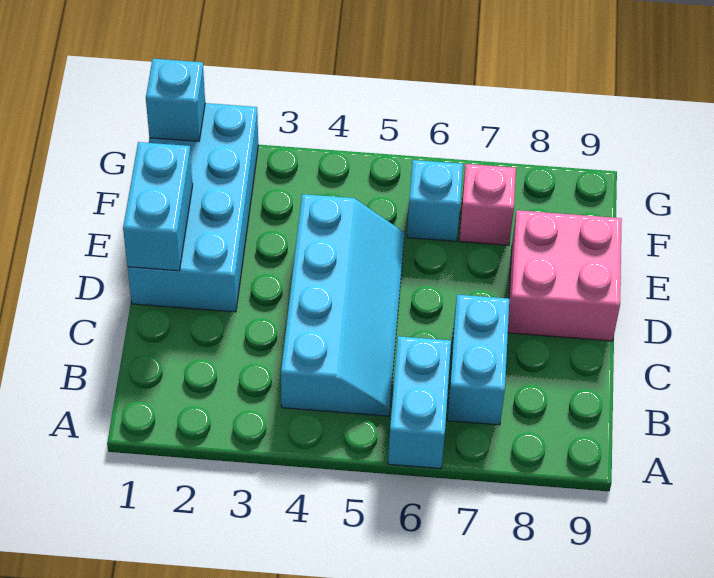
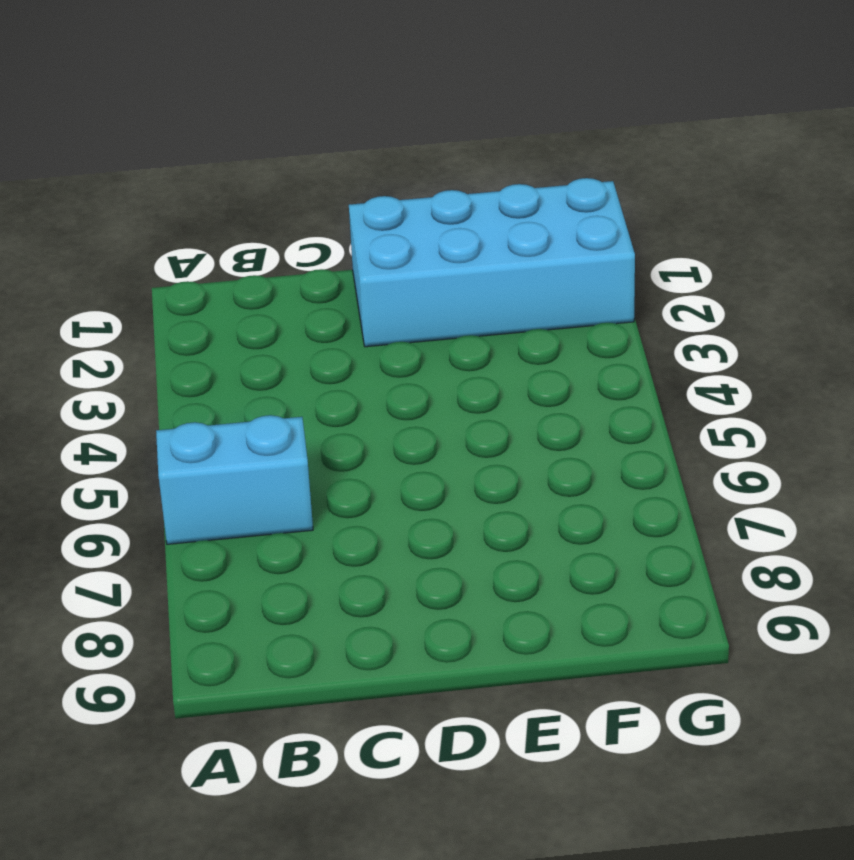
none -> cyan 2x4 slope [281,194,405,416]
none -> cyan 1x2 brick [447,295,509,425]

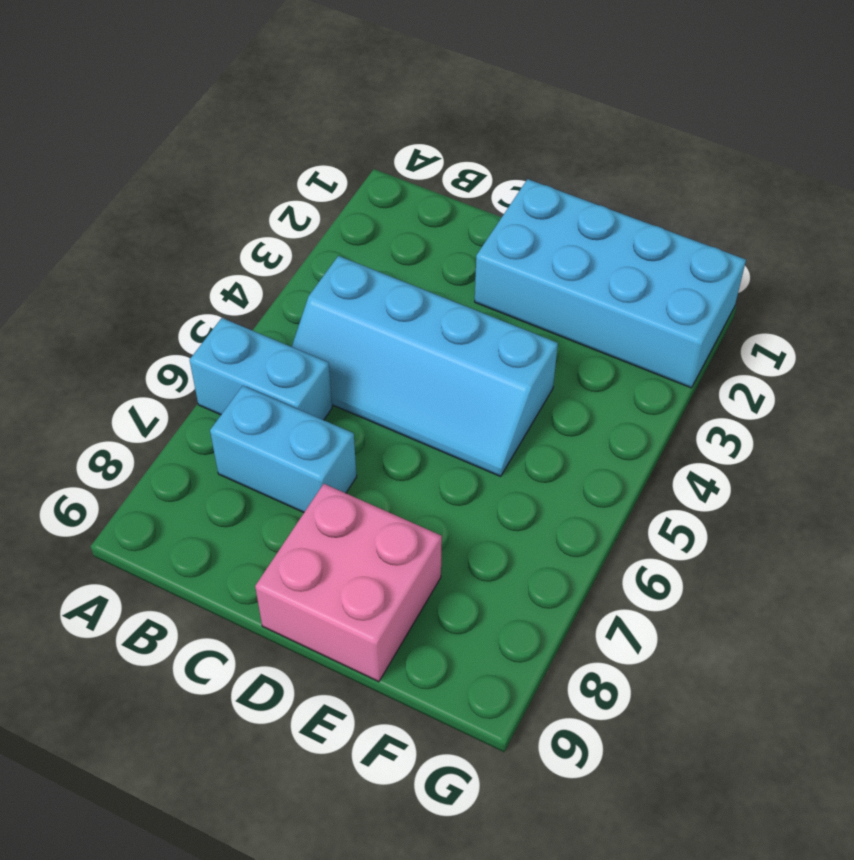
none -> cyan 1x1 brick [407,160,463,241]
none -> pink 1x1 brick [459,164,516,245]

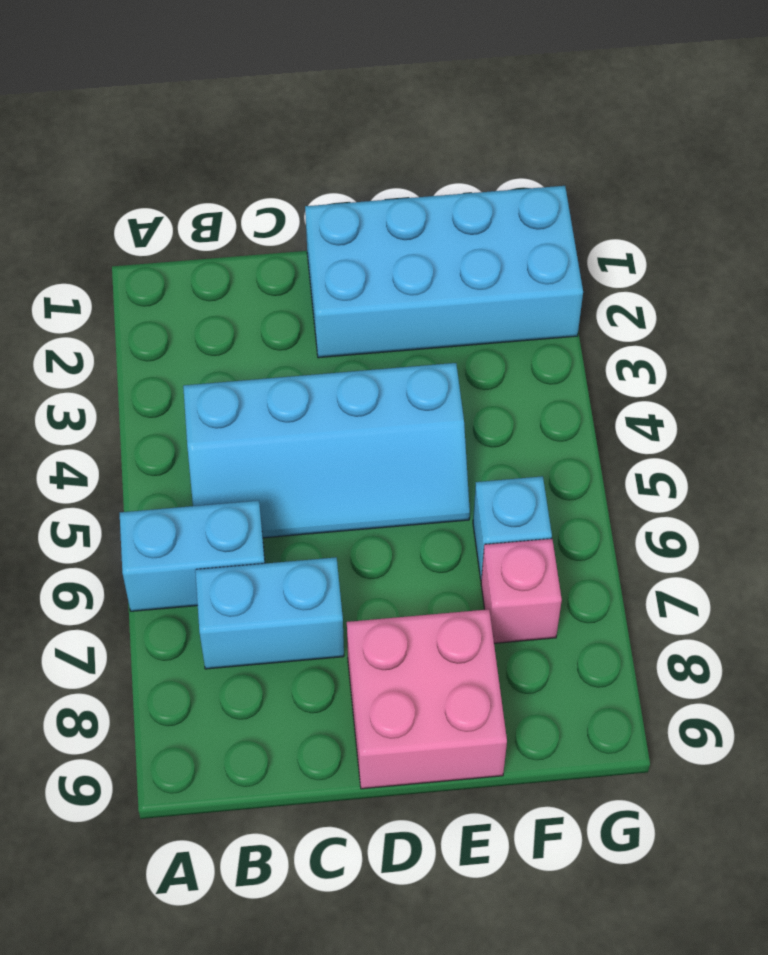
none -> cyan 1x2 brick [123,142,193,271]
none -> cyan 1x1 brick [146,59,205,141]

